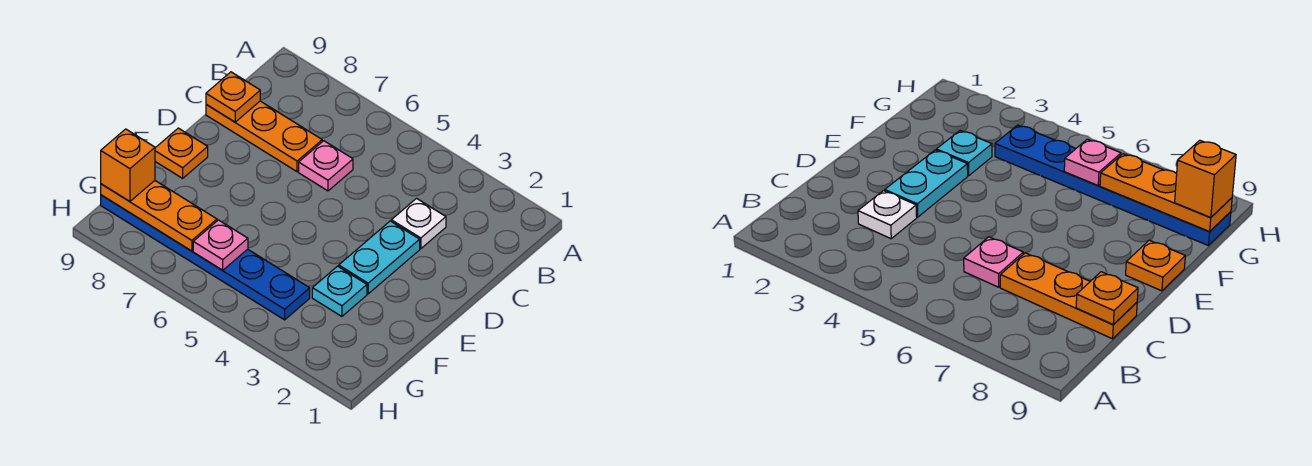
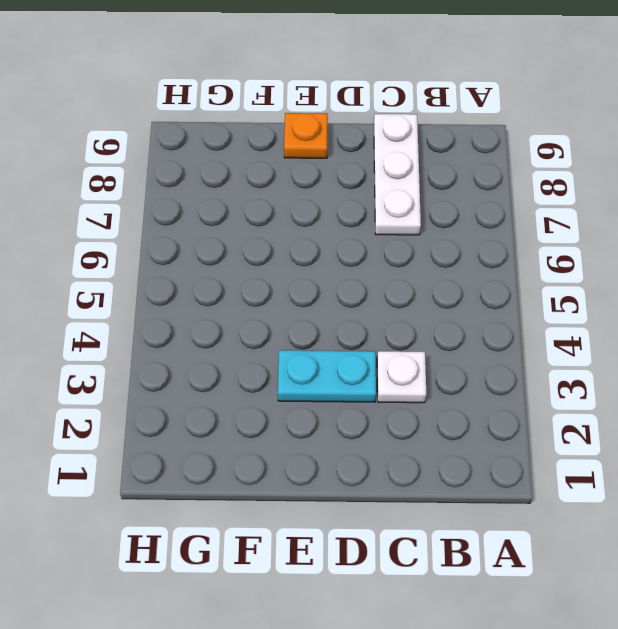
white 1x3 plate [374,114,421,235] -> orange 1x3 plate [206,101,322,172]
none -> pink 1x1 plate [299,141,353,191]
none -> cyan 1x1 plate [312,266,367,316]

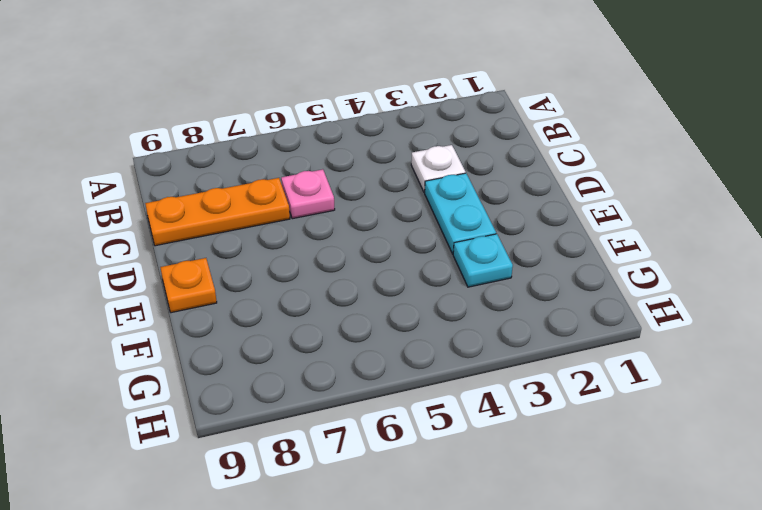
none -> blue 1x6 plate [101,195,310,320]
none -> orange 1x1 plate [206,72,260,122]

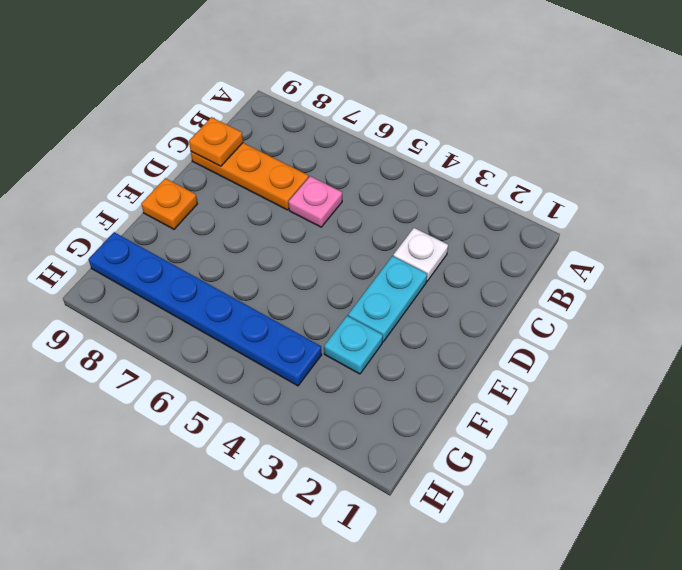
none -> pink 1x1 plate [193,220,248,270]
none -> orange 1x3 plate [101,181,217,251]

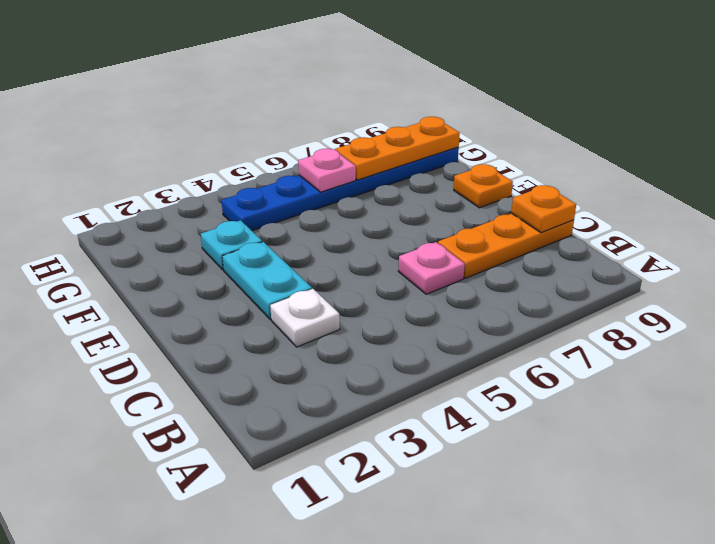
none -> orange 1x1 brick [101,129,155,201]

